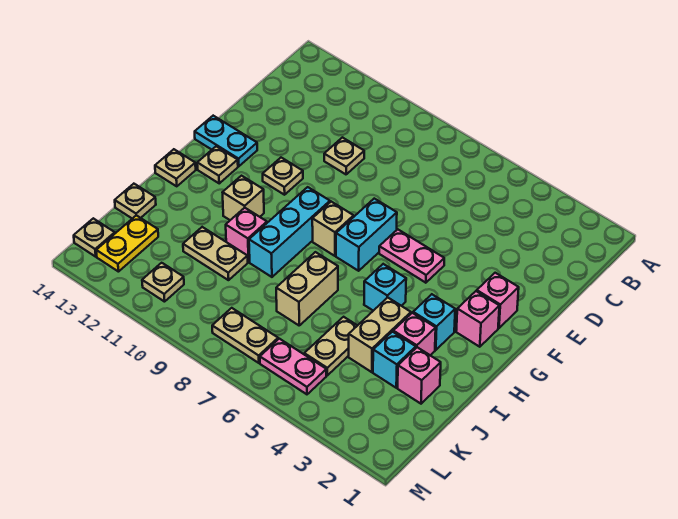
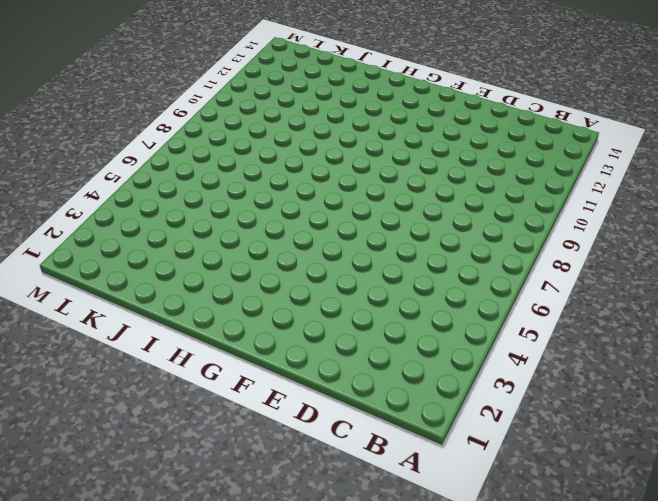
none -> tan 1x1 plate [324,138,364,174]
none -> pink 1x1 brick [477,273,519,328]
none -> pink 1x2 plate [379,229,444,283]

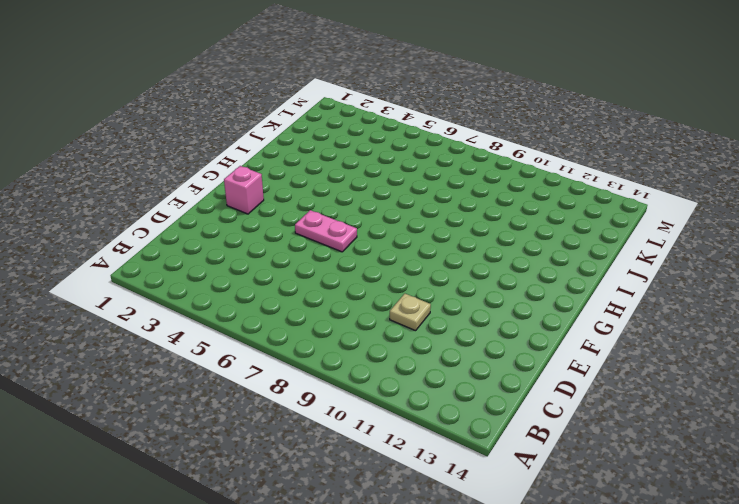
none -> cyan 1x2 brick [336,199,397,271]
none -> tan 1x1 plate [263,158,303,195]
none -> cyan 1x2 plate [195,116,257,166]

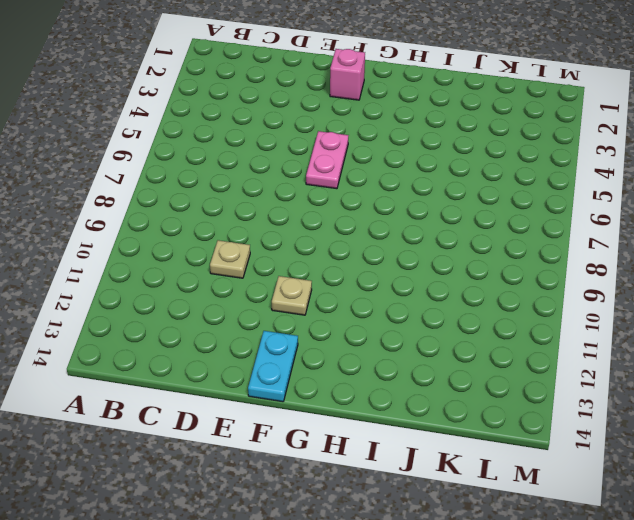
none -> cyan 1x2 brick [336,199,397,271]
none -> pink 1x1 brick [456,291,499,347]
none -> tan 1x1 brick [312,202,354,256]

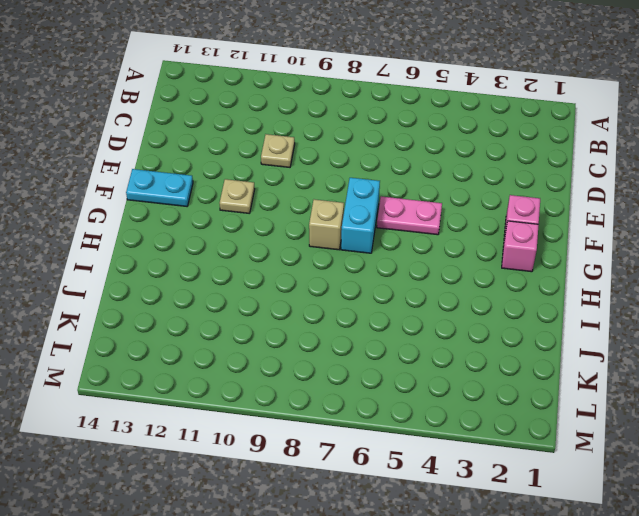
none -> cyan 1x3 brick [249,187,330,277]
none -> tan 1x1 plate [197,146,238,183]
none -> cyan 1x1 brick [413,294,455,350]

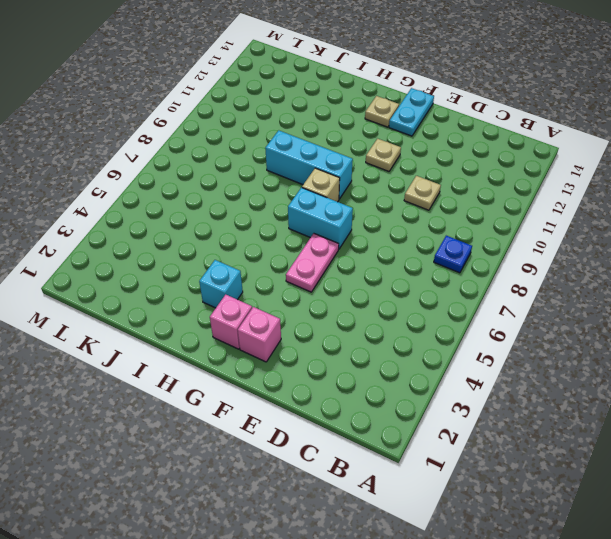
blue 1x1 plate [434,236,472,273] -> none
none -> cyan 1x1 brick [364,264,406,311]
none -> tan 1x1 brick [222,176,264,220]
none -> tan 1x1 plate [155,149,196,186]

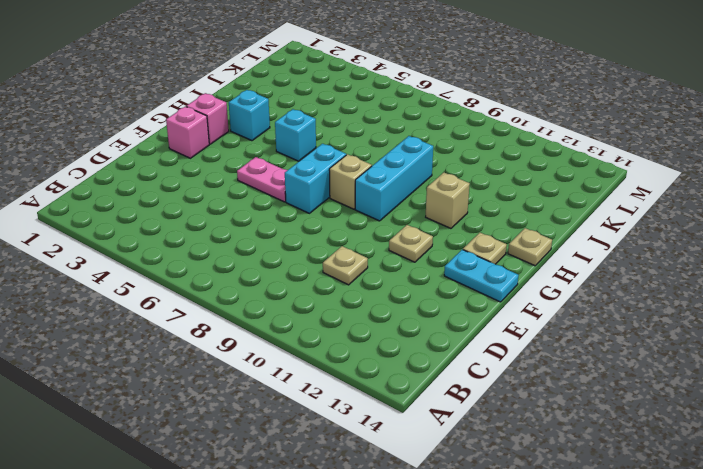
none -> pink 1x1 brick [393,313,436,355]
none -> tan 1x2 brick [349,297,411,372]
none -> tan 1x2 brick [276,252,338,325]

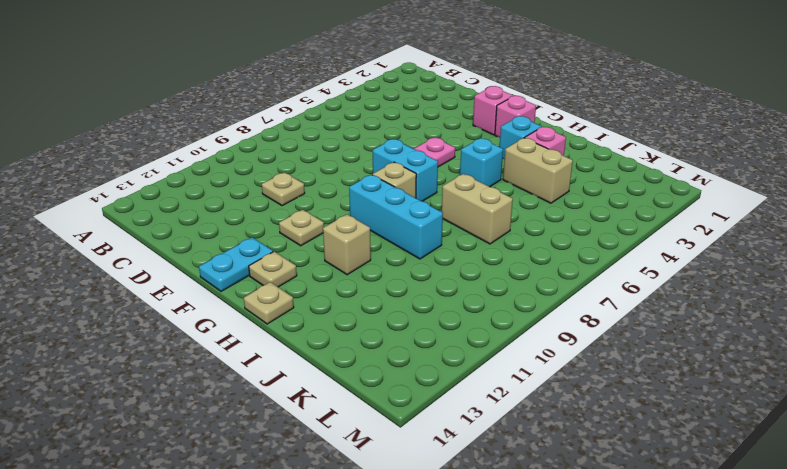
none -> pink 1x1 brick [226,208,267,262]
none -> pink 1x1 brick [398,347,441,404]
none -> cyan 1x1 brick [373,332,416,388]

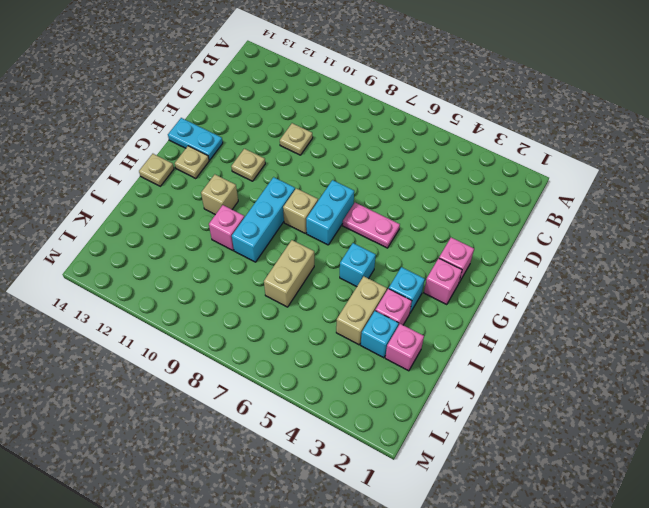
none -> tan 1x2 plate [304,317,357,375]
none -> tan 1x2 plate [183,227,248,280]
none -> tan 1x1 plate [115,184,156,219]

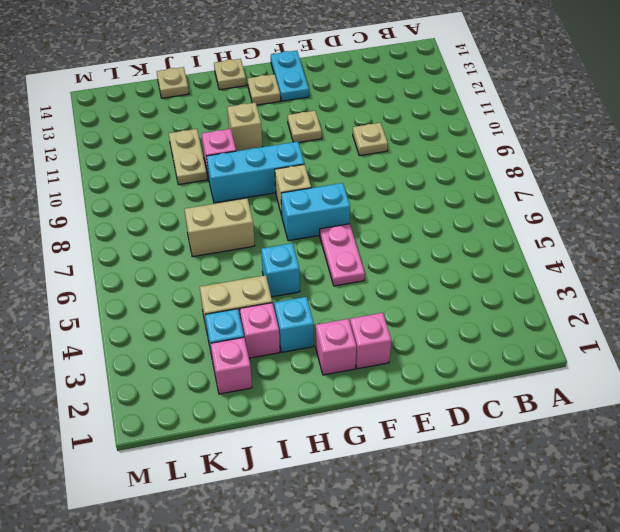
none -> tan 1x2 plate [304,317,357,375]
none -> yellow 1x2 plate [96,215,158,272]
none -> pink 1x2 plate [260,339,326,394]

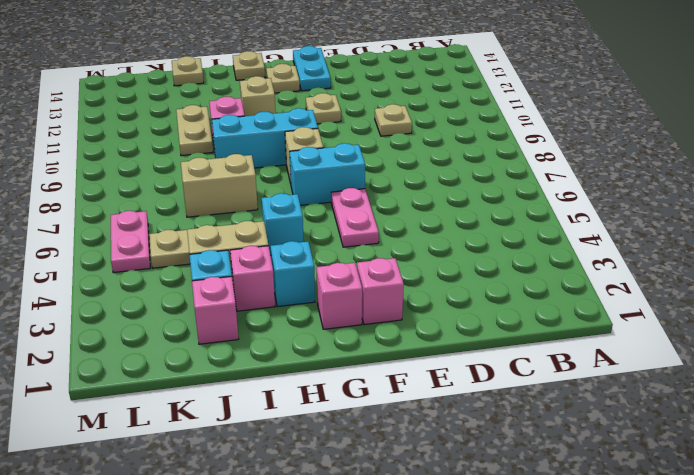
none -> yellow 1x2 plate [96,215,158,272]
none -> tan 1x2 plate [212,308,278,363]
none -> tan 1x1 plate [142,263,184,302]

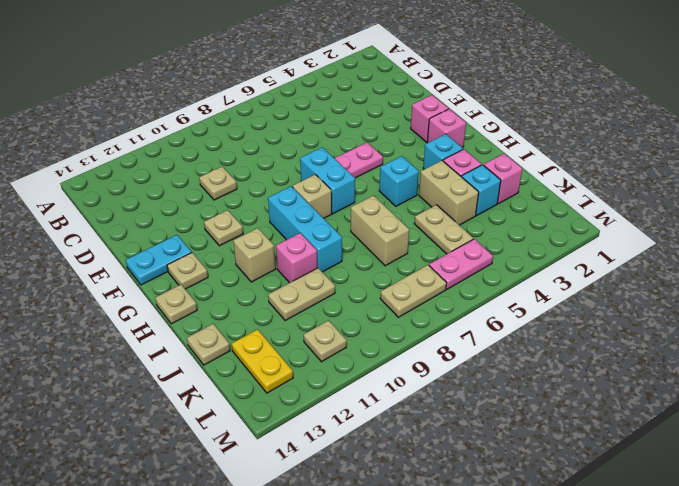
none -> tan 1x1 plate [74,218,115,257]

